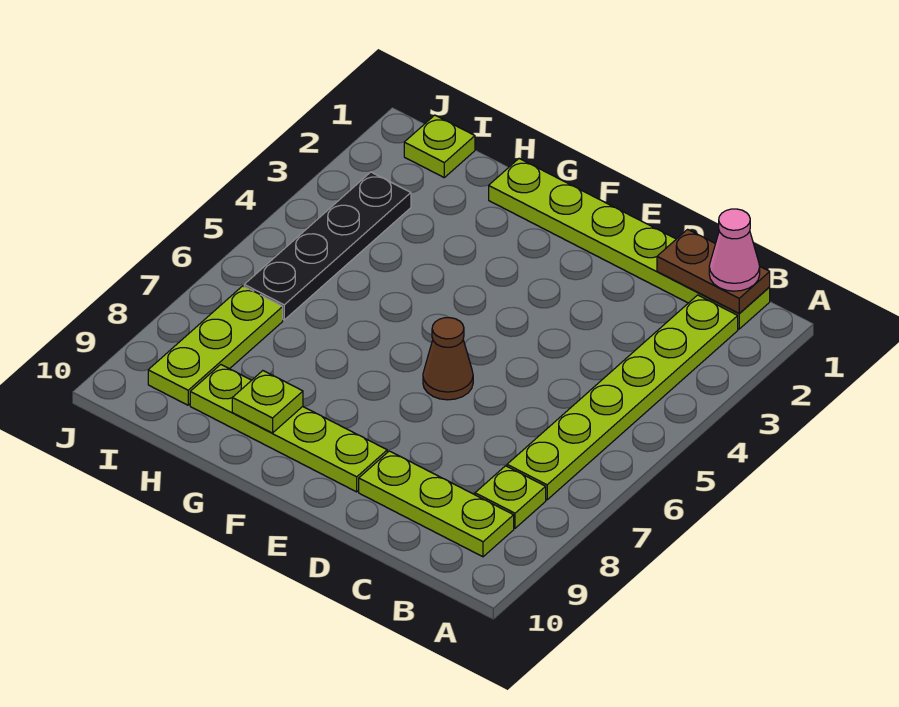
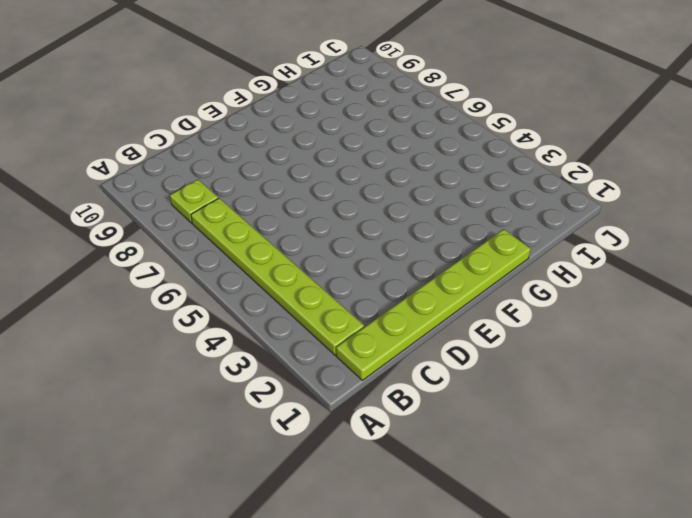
none -> lime 1x3 plate [359,451,514,557]
none -> brown 1x1 cone [423,318,473,400]
none -> lime 1x4 plate [190,365,387,492]

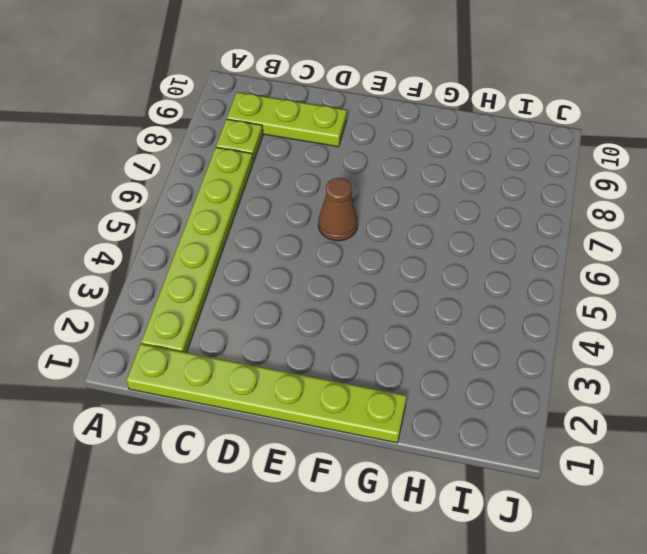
none -> lime 1x4 plate [190,365,387,492]
none -> lime 1x1 plate [404,115,475,177]
none -> black 1x4 plate [244,172,411,320]

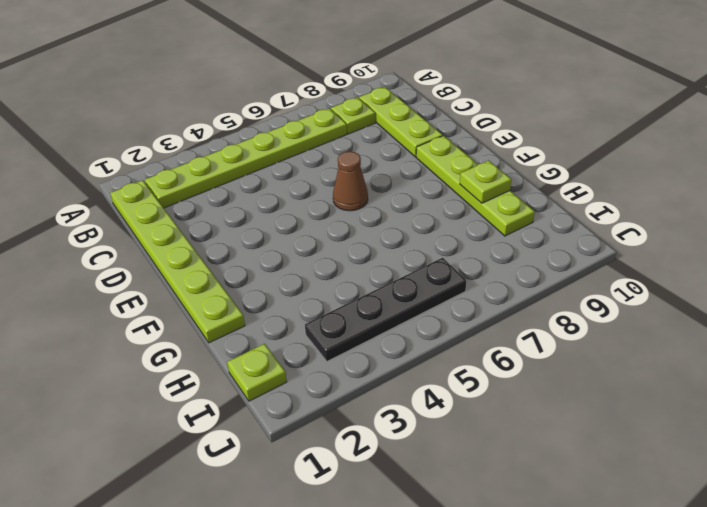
none -> lime 1x3 plate [148,286,283,405]
none -> brown 1x2 plate [657,229,770,313]
none -> pink 1x1 cone [709,209,760,291]

